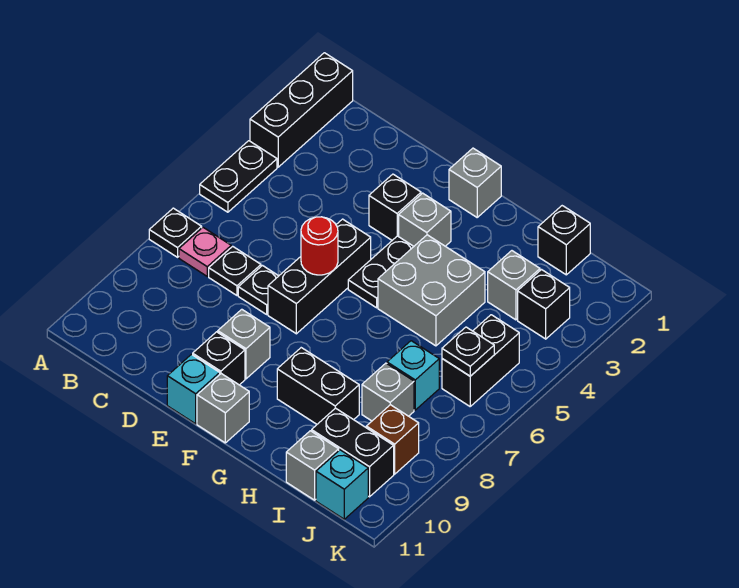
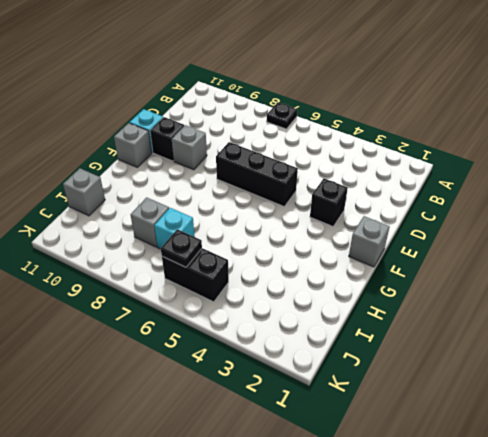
none -> black 1x3 brick [250,53,353,167]
none -> black 1x2 plate [200,141,277,212]
none -> pink 1x1 plate [179,228,231,276]

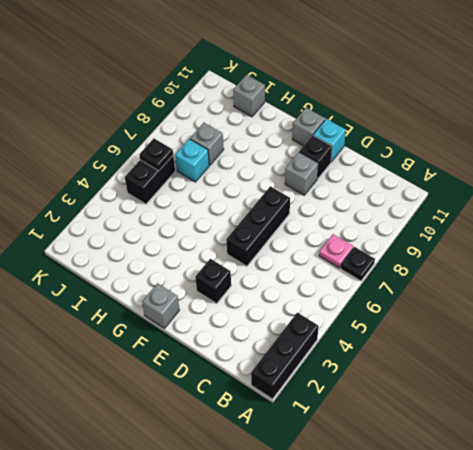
none -> black 1x2 plate [200,141,277,212]
none -> black 1x1 plate [209,246,261,295]
none -> black 1x1 plate [238,266,278,314]

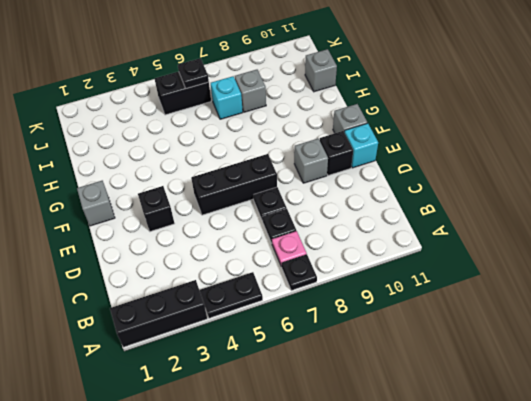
none -> grey 1x1 brick [399,193,451,246]
none -> black 1x2 plate [348,236,414,308]
none -> grey 2x2 brick [378,235,485,346]

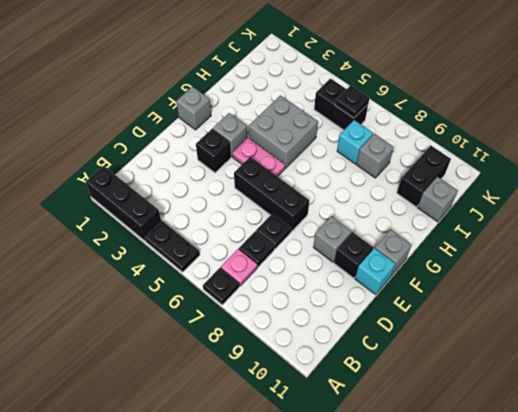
pink 1x2 plate [232,138,285,177] -> black 1x2 plate [348,236,414,308]
none -> black 1x2 brick [277,348,359,424]
none -> black 1x1 brick [538,206,590,275]
none -> grey 1x1 brick [488,251,540,320]

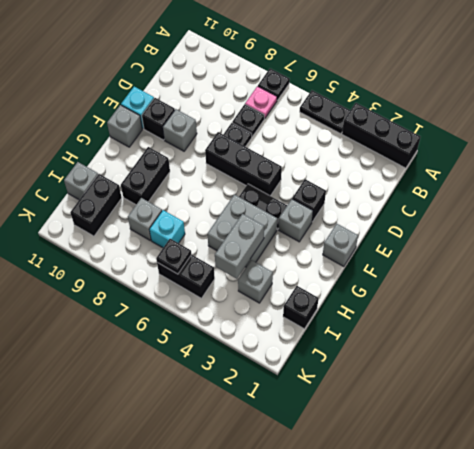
grey 1x2 brick [215,214,264,279] -> none
none -> black 1x1 brick [518,270,570,339]
none -> brown 1x1 brick [366,405,419,474]
none -> cyan 1x1 brick [316,450,368,519]

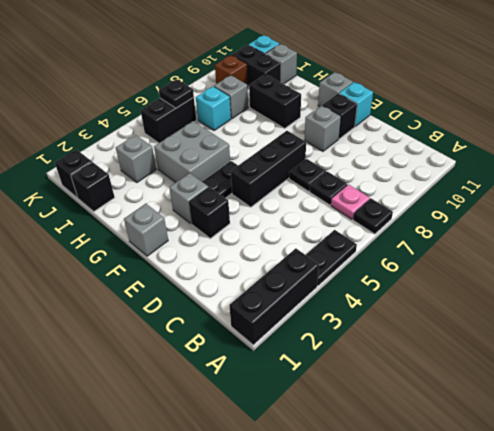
black 1x1 brick [55,149,92,198] -> black 1x1 brick moved to [518,270,570,339]
none -> red 1x1 round brick [301,217,338,275]

